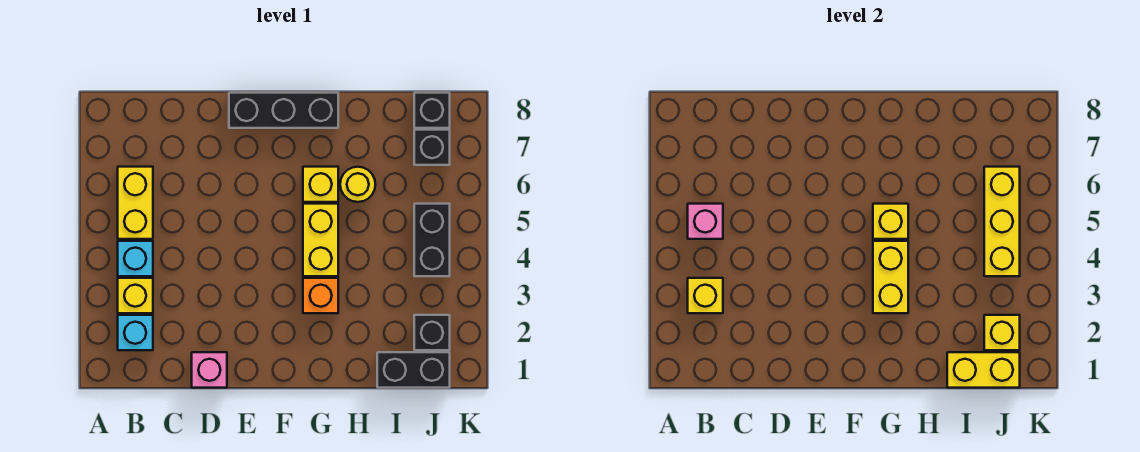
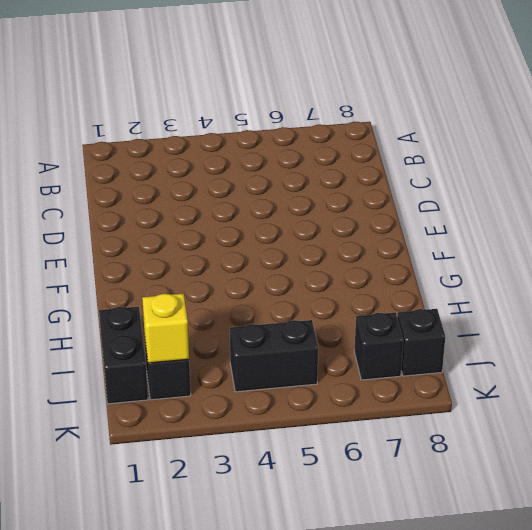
none -> cyan 1x1 brick [118,315,153,350]
none -> yellow 1x1 brick [118,278,153,313]
none -> cyan 1x1 brick [118,241,153,276]

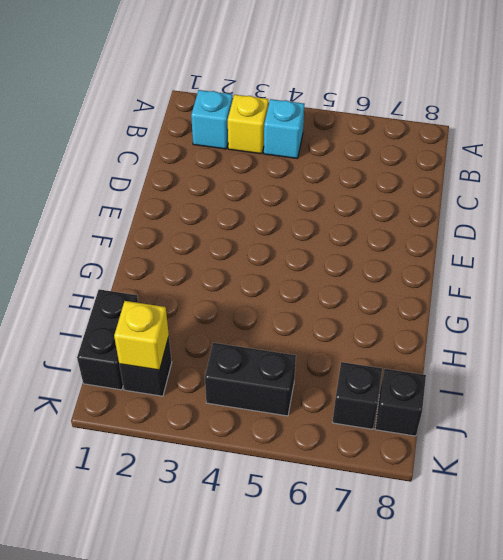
none -> yellow 1x2 brick [118,167,153,239]
none -> pink 1x1 brick [192,352,227,388]
none -> black 1x3 brick [229,93,338,128]

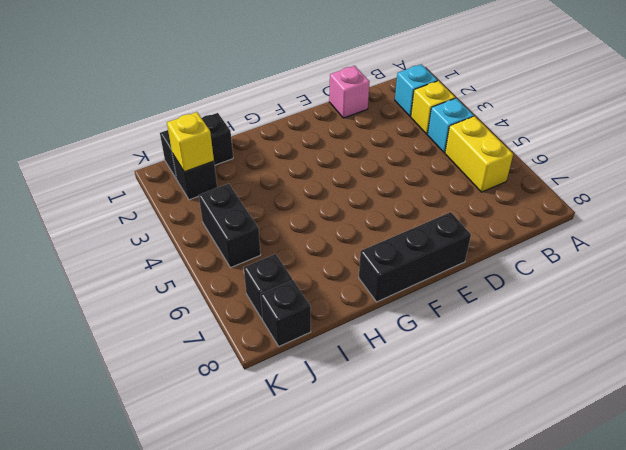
none -> orange 1x1 brick [303,278,338,313]
none -> yellow 1x2 brick [303,204,338,276]
none -> yellow 1x1 brick [303,167,338,202]

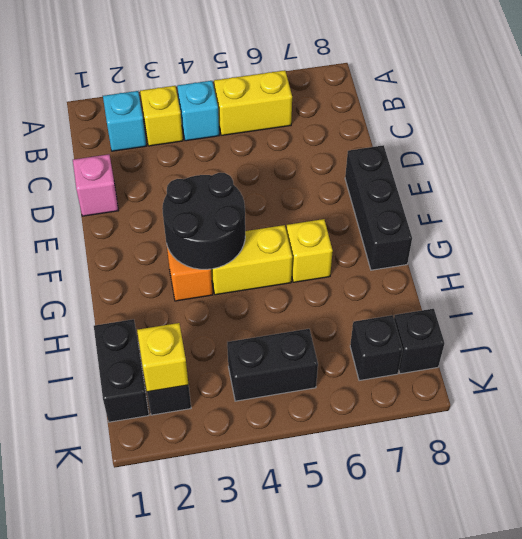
black 2x2 round brick [162,173,245,269] -> yellow 1x2 brick [873,241,908,313]
none -> yellow 1x1 round brick [340,167,375,202]
none -> yellow 1x1 brick [688,278,723,313]
none -> pink 1x1 brick [688,204,723,239]

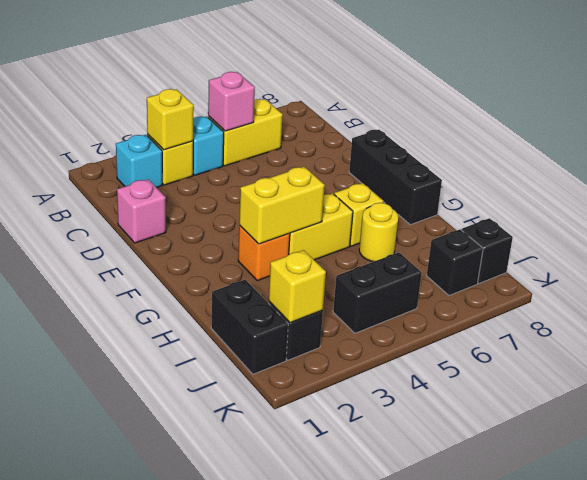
none -> yellow 1x1 brick [873,204,908,239]
none -> yellow 1x2 brick [947,352,1020,388]
none -> yellow 1x3 brick [984,167,1020,276]

